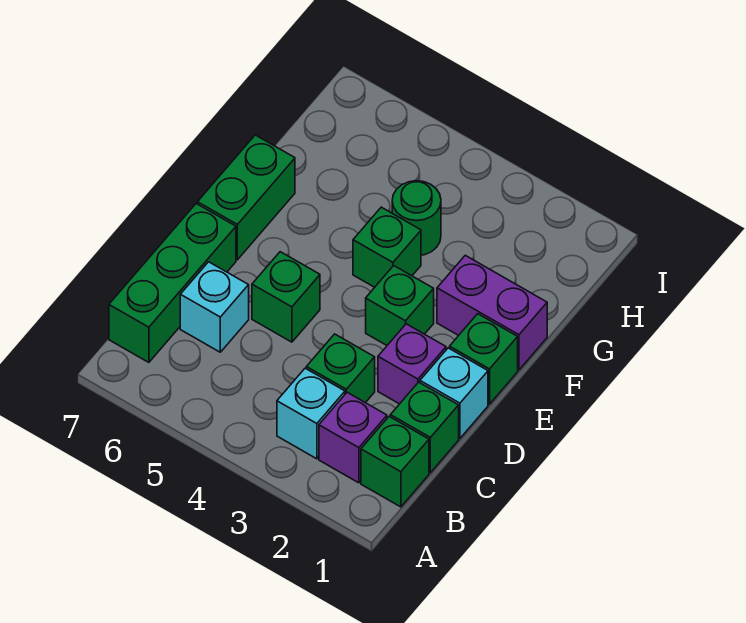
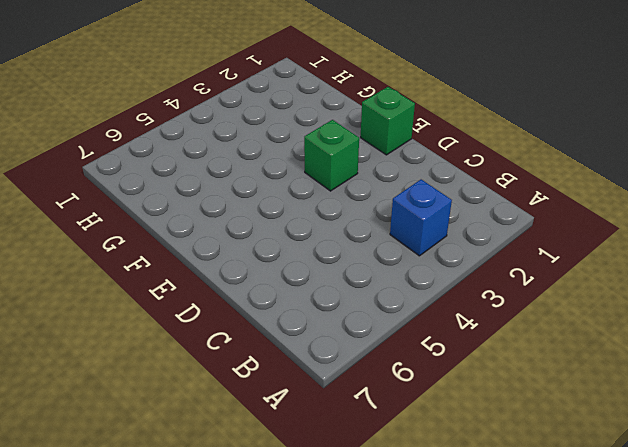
blue 1x1 brick [390,179,452,256] -> cyan 1x1 brick [277,368,345,459]
none -> green 1x1 brick [361,417,429,507]
none -> purple 1x1 brick [319,392,387,483]
none -> green 1x3 brick [109,204,236,362]

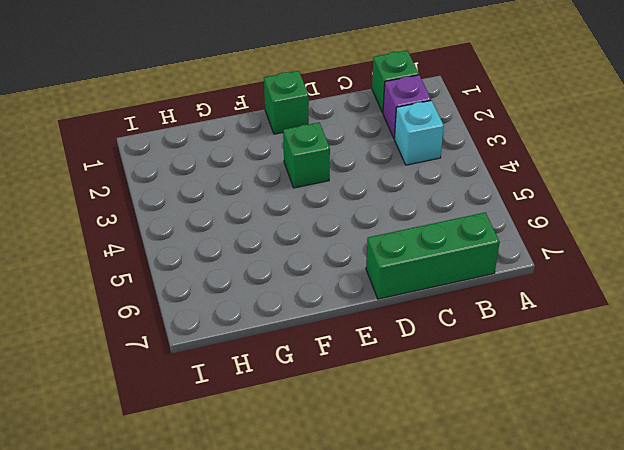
none -> green 1x1 brick [390,382,459,473]
none -> green 1x1 brick [306,334,375,403]
none -> cyan 1x1 brick [180,262,249,352]

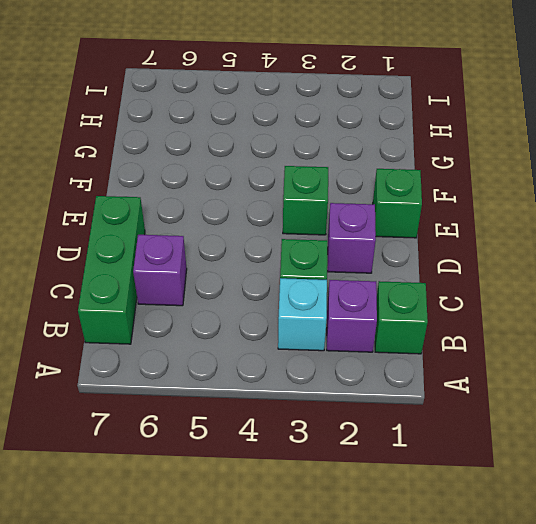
purple 1x1 brick [133,235,187,306] -> cyan 1x1 brick [180,262,249,352]
none -> green 1x1 brick [390,382,459,473]
none -> cyan 1x1 brick [420,348,488,438]
none -> green 1x1 brick [252,252,320,342]

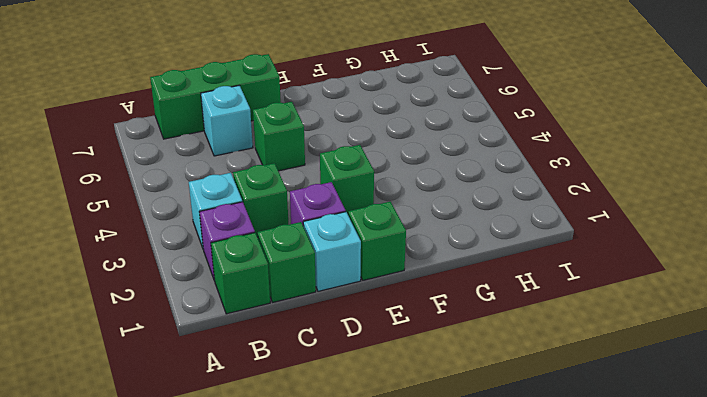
none -> green 1x2 brick [198,135,295,260]
none -> purple 1x2 brick [437,255,547,370]
none -> green 1x1 brick [353,207,421,287]

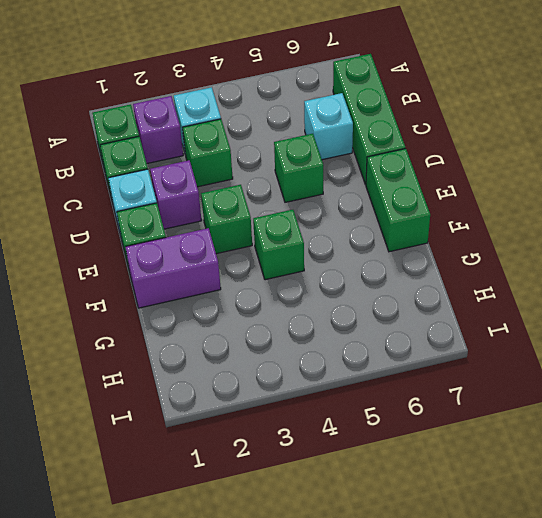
none -> green 1x1 round brick [392,181,441,255]

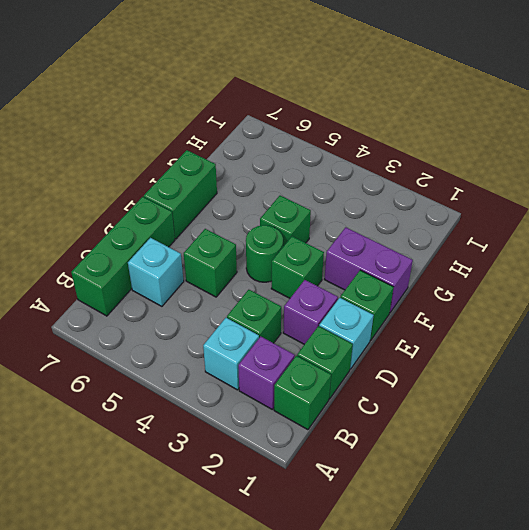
green 1x1 round brick [246,225,283,282] -> green 1x1 round brick moved to [392,181,441,255]

